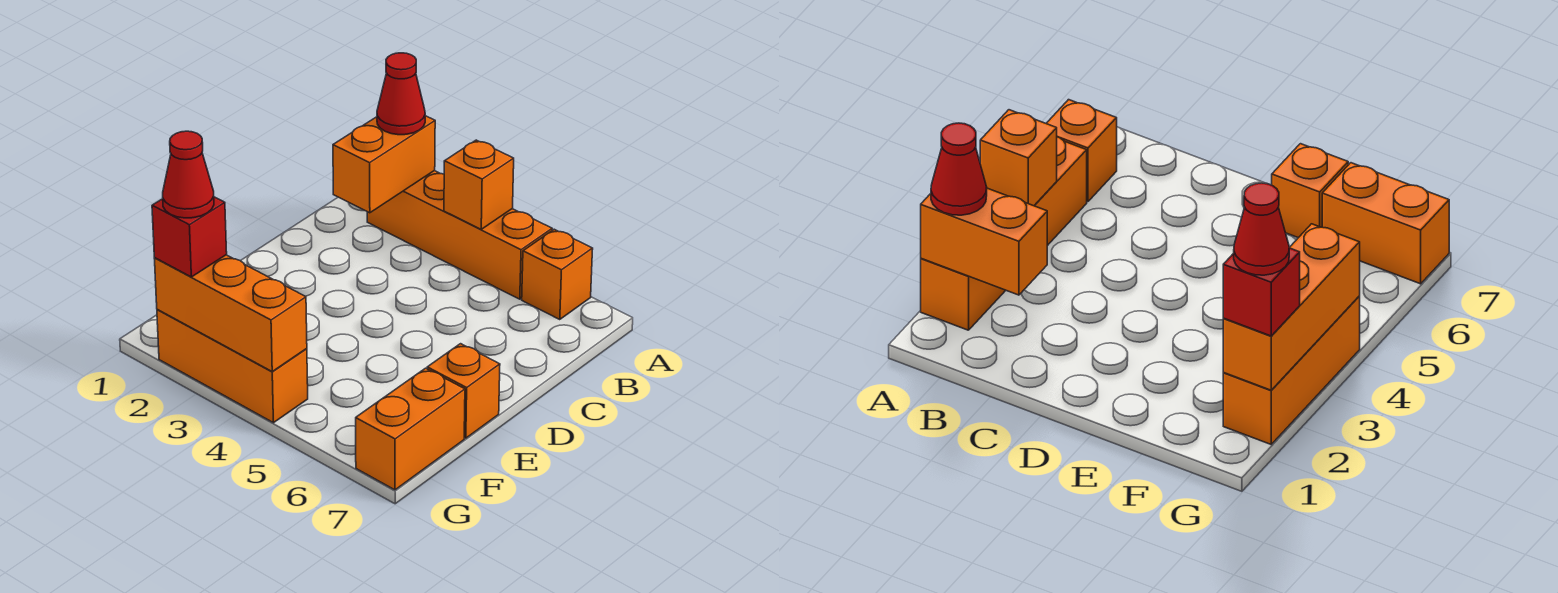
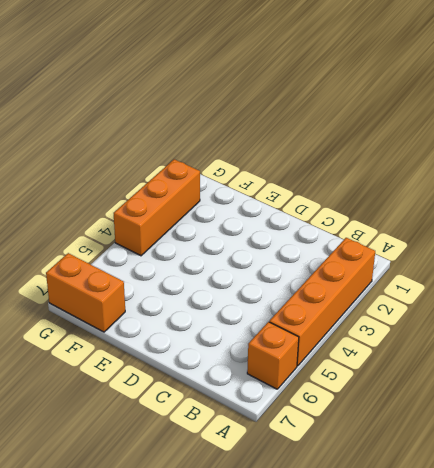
none -> orange 1x1 brick [427,344,500,438]
none -> orange 1x2 brick [333,116,435,213]

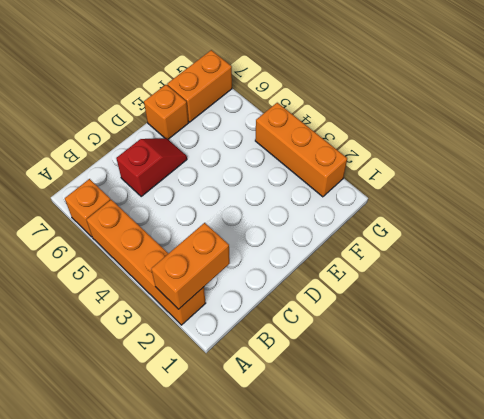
red 1x2 slope [116,138,187,196] -> none
none -> orange 1x1 brick [444,140,514,229]
none -> orange 1x3 brick [154,255,307,371]

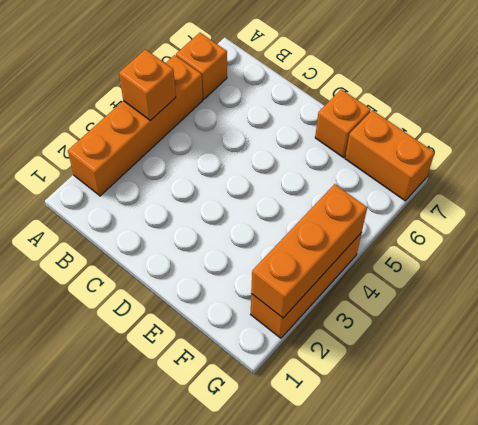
none -> orange 1x2 brick [333,116,435,213]
none -> red 1x1 cone [377,53,425,135]

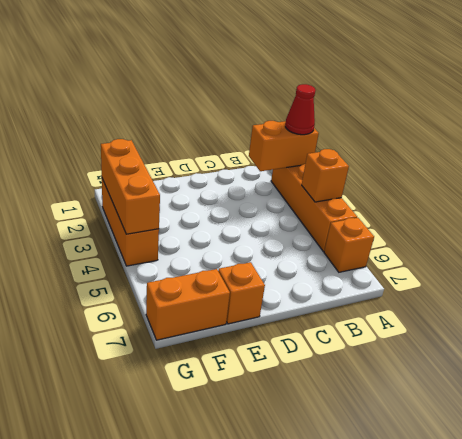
none -> red 1x1 brick [152,197,227,277]
none -> red 1x1 cone [163,131,214,218]

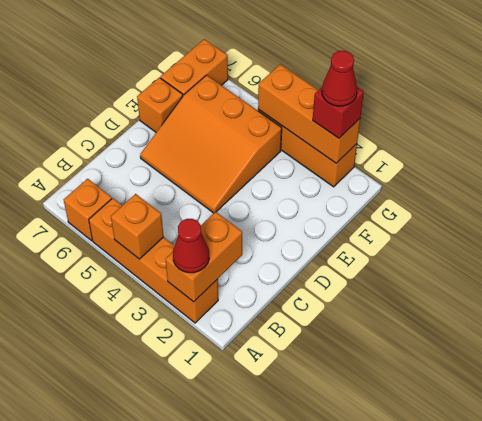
orange 3x3 slope [140,75,282,213] -> none

